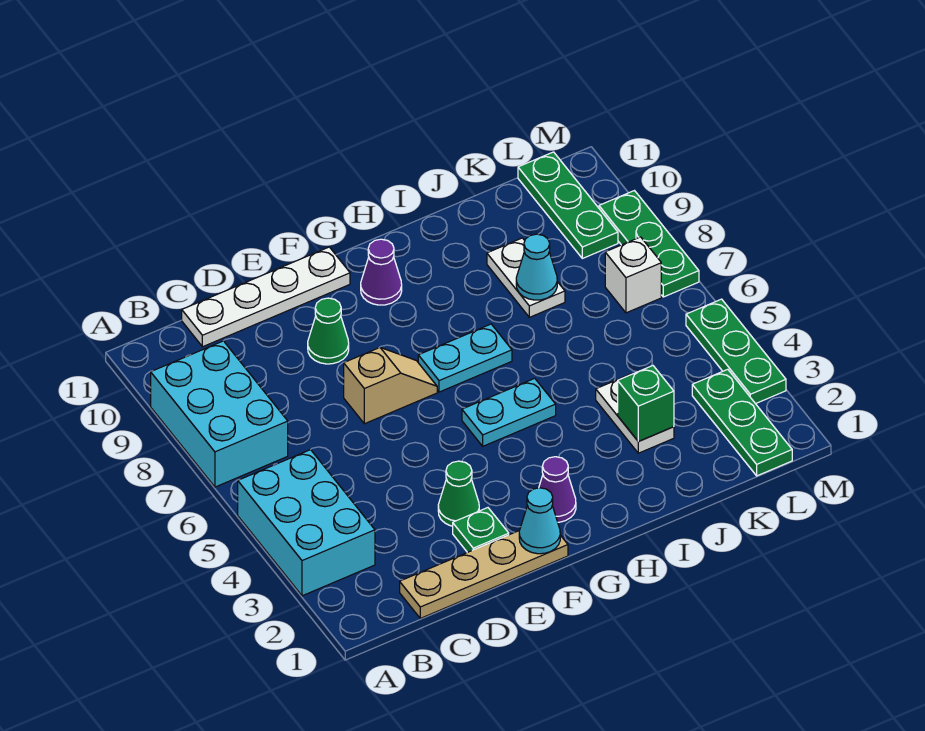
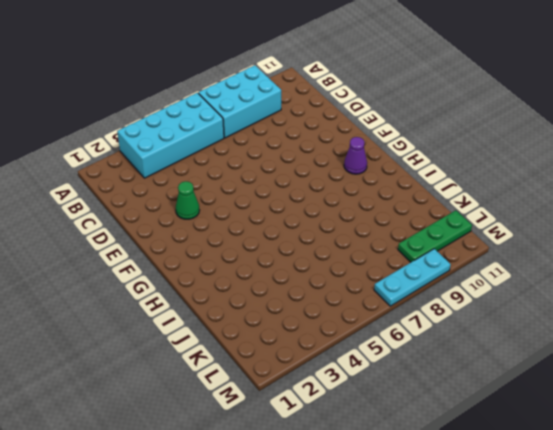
cyan 2x4 brick [117,93,224,178] -> cyan 2x3 brick [238,450,375,596]
cyan 1x3 plate [374,249,451,306] -> green 1x3 plate [599,191,699,297]
none -> tan 1x4 plate [400,531,568,618]
none -> white 1x4 plate [182,247,350,347]
none -> green 1x1 plate [453,508,509,552]

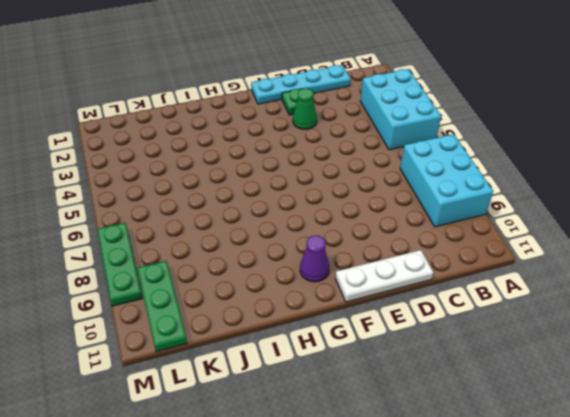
cyan 1x4 plate [251,65,351,104] -> tan 1x4 plate [400,531,568,618]
white 1x3 plate [335,250,433,302] -> white 1x4 plate [182,247,350,347]
none -> tan 1x2 slope [344,347,437,424]
none -> green 1x1 cone [308,298,349,364]
none -> purple 1x1 cone [539,457,576,522]

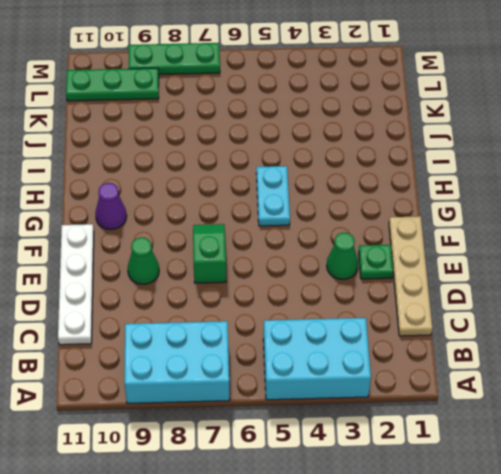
green 1x2 slope [193,224,226,283] -> tan 1x2 slope [344,347,437,424]
none -> purple 1x1 cone [539,457,576,522]
none -> cyan 1x2 plate [418,324,512,392]
none -> white 1x2 plate [596,374,674,453]

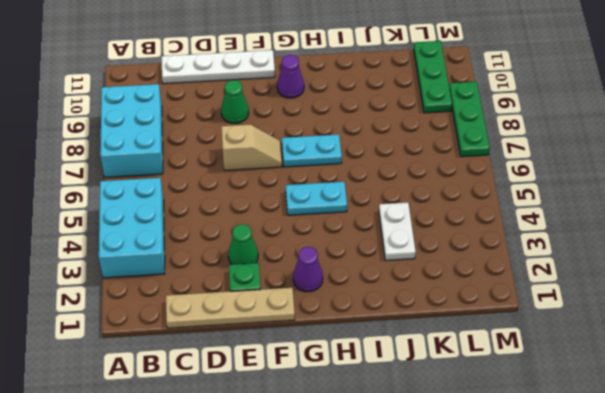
none -> white 1x2 plate [487,238,565,317]
none -> green 1x3 plate [692,369,792,476]
none -> white 1x1 brick [605,237,661,313]

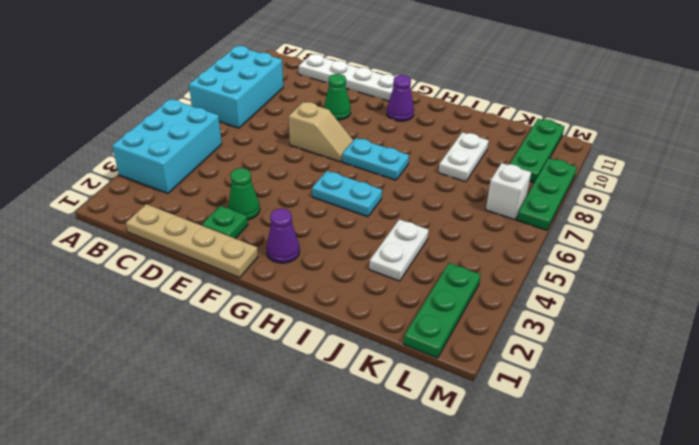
none -> green 1x3 plate [686,299,786,404]
none -> cyan 1x1 cone [519,488,560,554]
none -> green 1x1 brick [618,366,674,441]

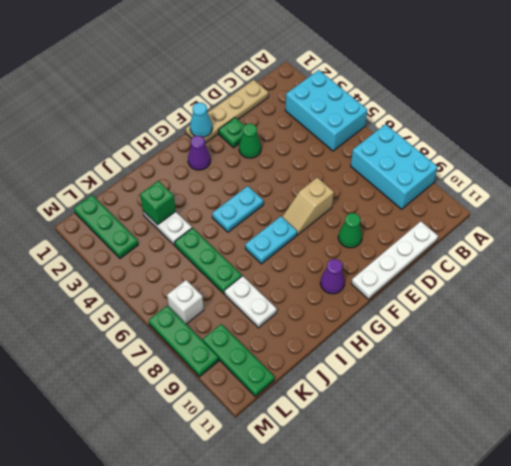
green 1x3 plate [175,228,242,294] -> green 1x3 plate moved to [686,299,786,404]
none -> cyan 1x1 cone [516,234,557,300]

